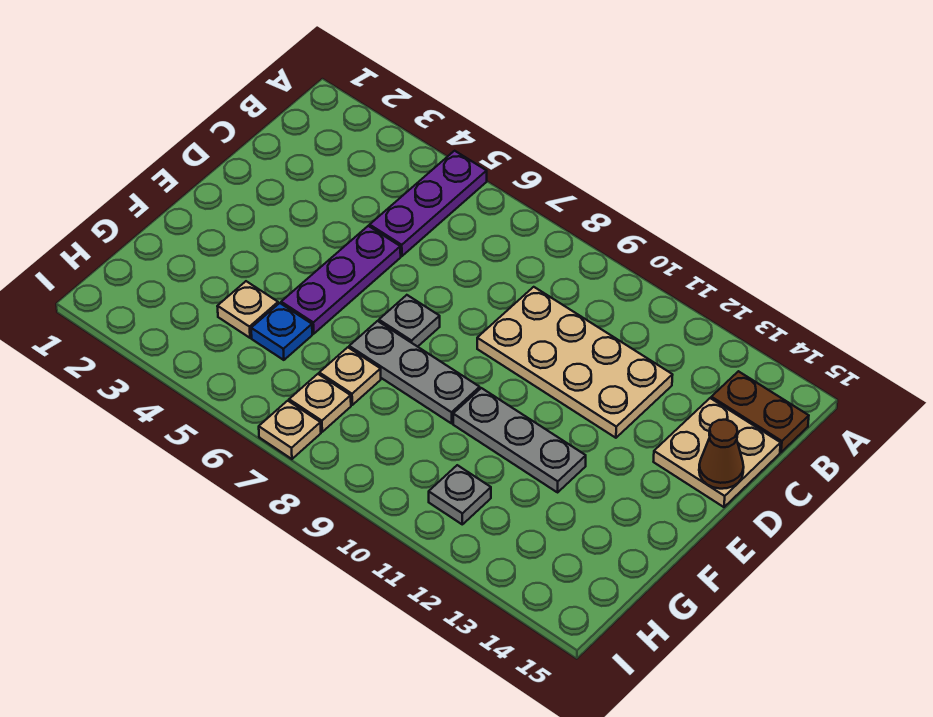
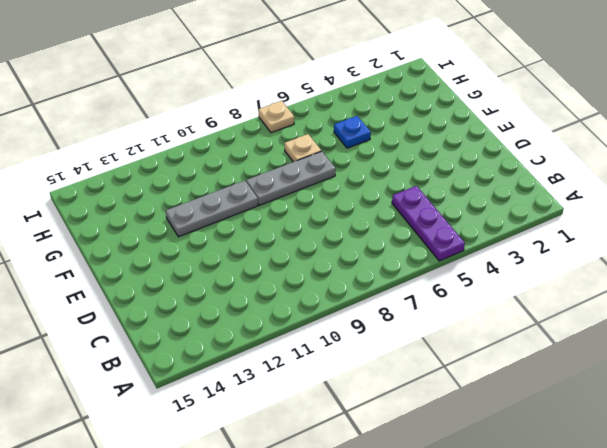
none -> brown 1x2 plate [711,371,809,452]
none -> tan 2x4 plate [477,287,672,438]
none -> tan 2x2 plate [654,398,781,507]

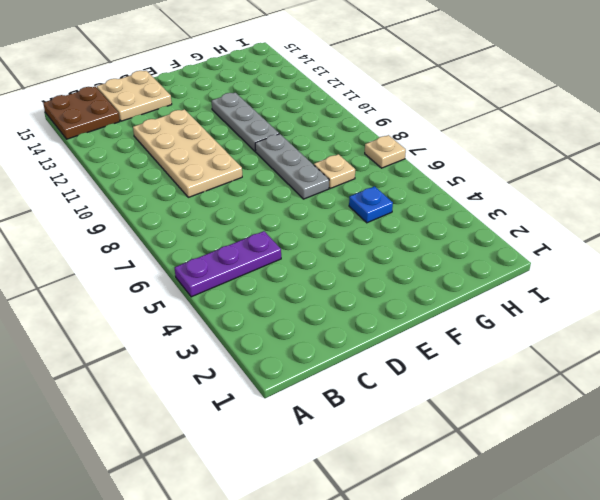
brown 2x2 plate [43,87,120,139] -> brown 1x2 plate [711,371,809,452]
none -> purple 1x3 plate [281,226,401,334]
none -> grey 1x1 plate [379,295,440,347]
none -> tan 1x1 plate [217,281,278,338]

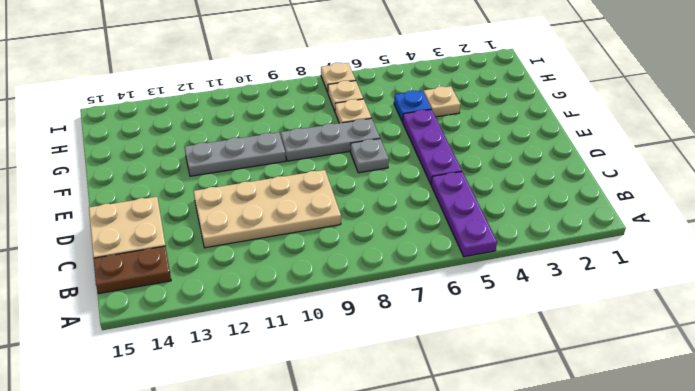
none -> grey 1x1 plate [429,465,491,524]
none -> brown 1x1 cone [699,420,744,489]

